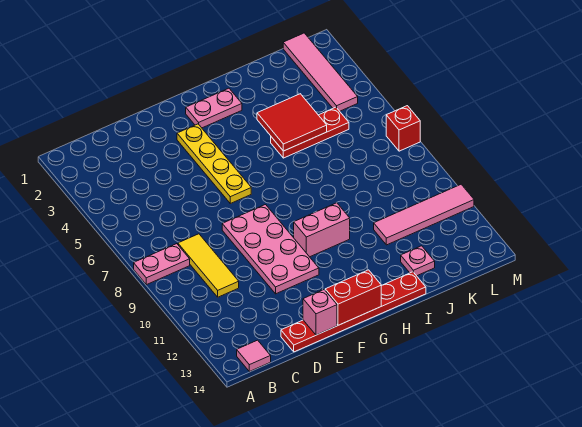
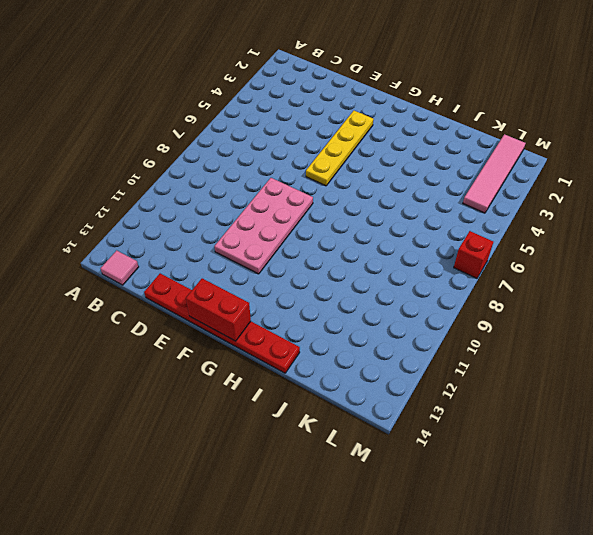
none -> pink 1x2 plate [134,244,190,285]
none -> yellow 1x3 tile [178,234,239,297]
none -> pink 1x2 plate [186,88,242,128]

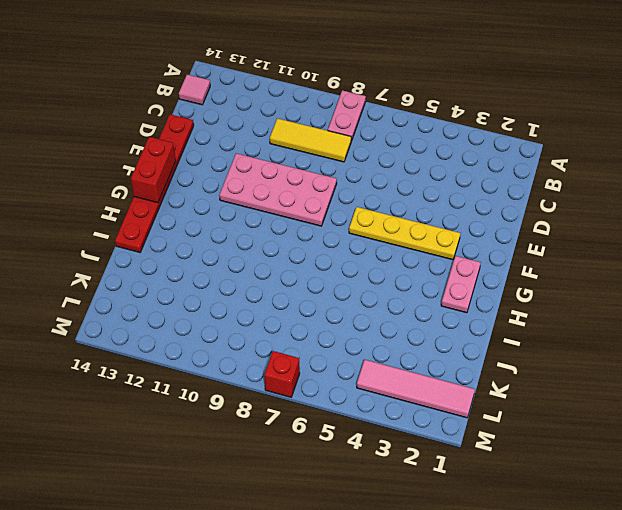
none -> pink 1x2 brick [294,203,350,257]
none -> red 1x3 plate [271,107,349,158]
none -> pink 1x4 tile [374,184,474,245]

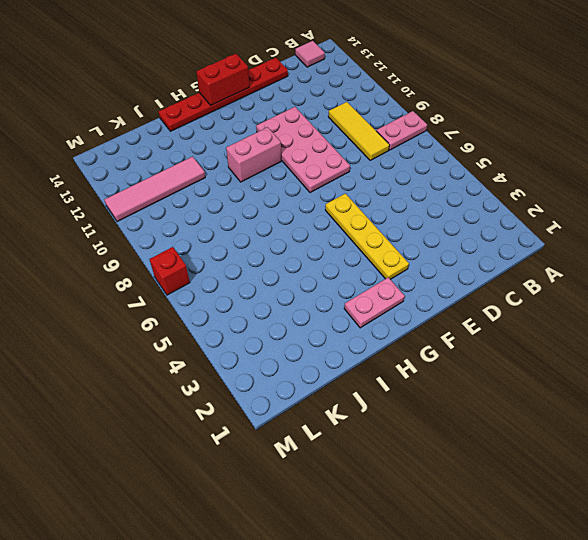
none -> red 1x3 plate [271,107,349,158]
none -> pink 1x1 plate [401,246,435,276]
none -> pink 1x4 tile [283,33,358,111]

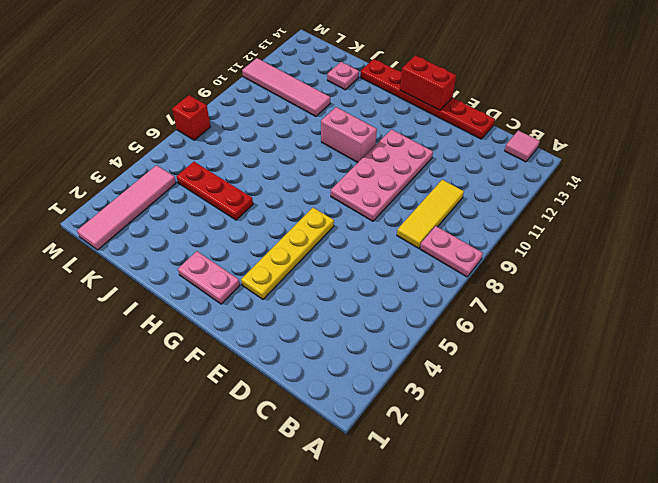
none -> pink 1x1 brick [303,290,337,335]
none -> red 2x2 tile [257,94,327,151]

